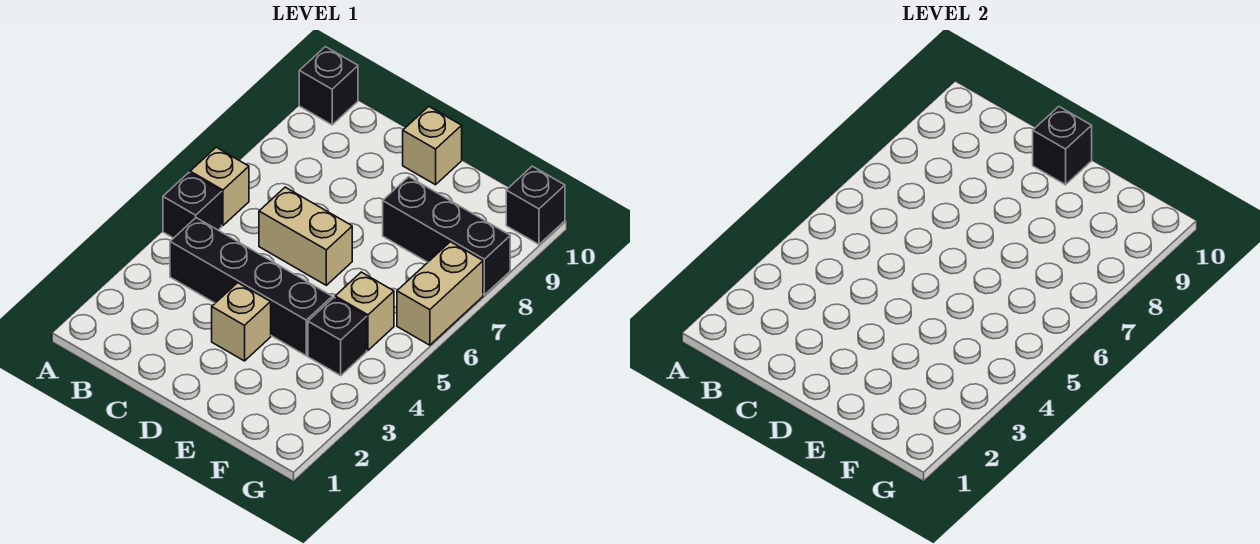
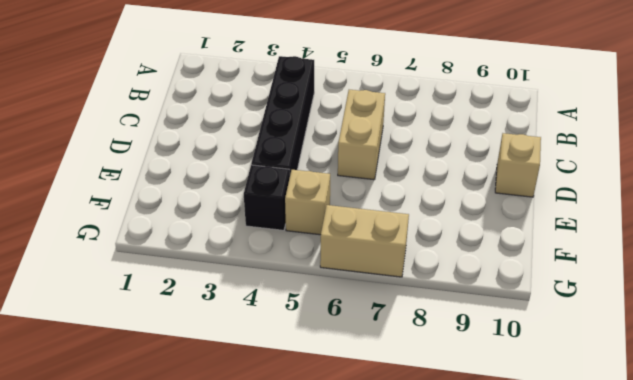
none -> black 1x1 brick [163,173,222,238]
none -> tan 1x1 brick [190,147,249,226]
none -> black 1x1 brick [299,47,358,125]

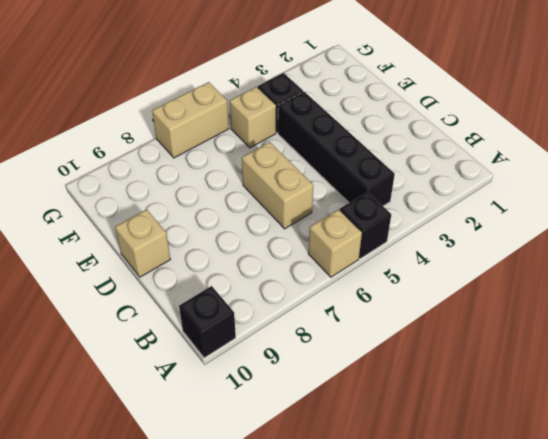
none -> tan 1x1 brick [212,283,271,361]
none -> black 1x3 brick [383,177,510,295]
none -> black 1x1 brick [506,166,565,244]

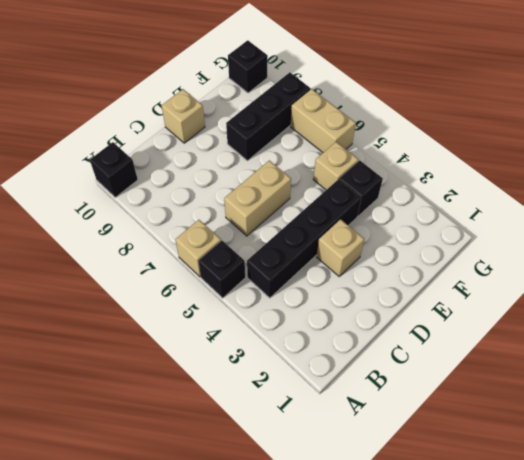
none -> black 1x1 brick [1033,107,1092,185]

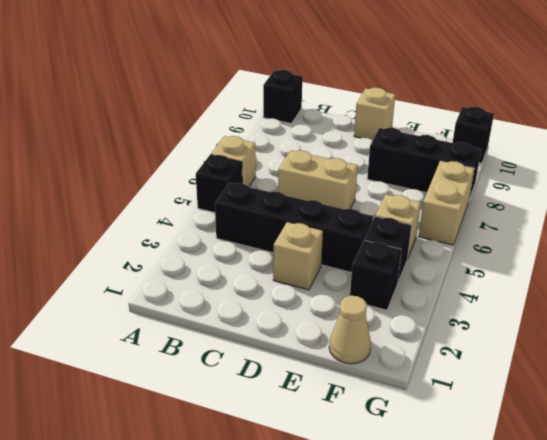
tan 1x1 cone [329,296,371,364] -> none
black 1x1 brick [350,240,401,310] -> black 1x1 brick moved to [1033,107,1092,185]

